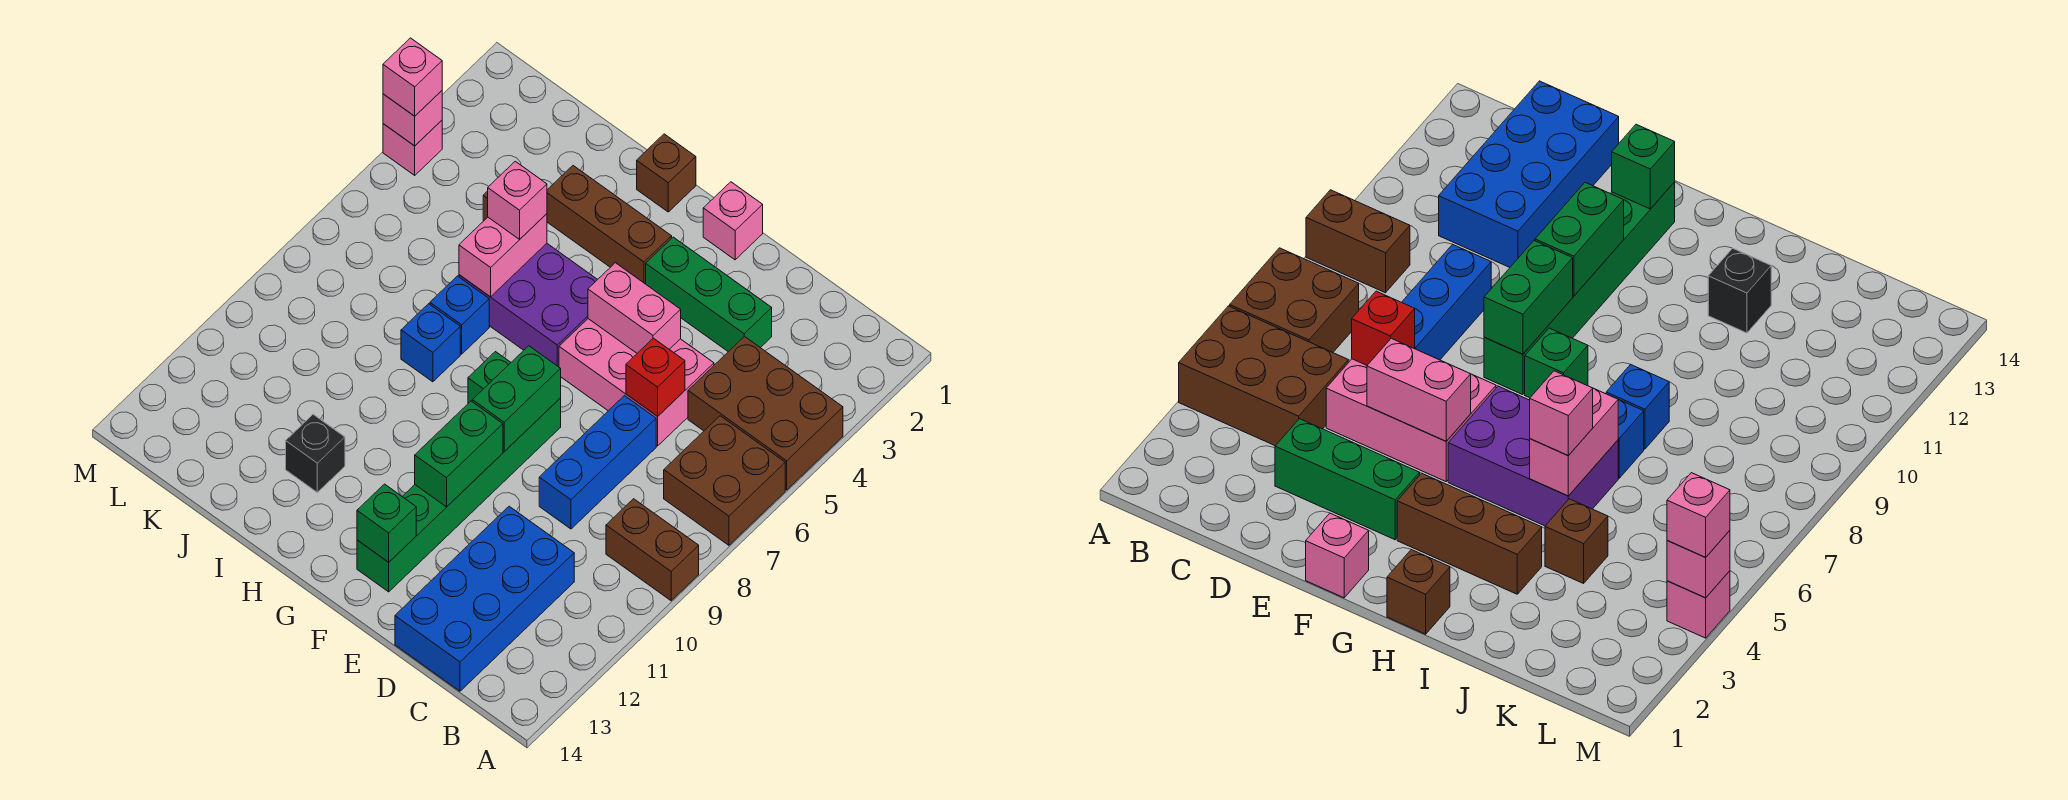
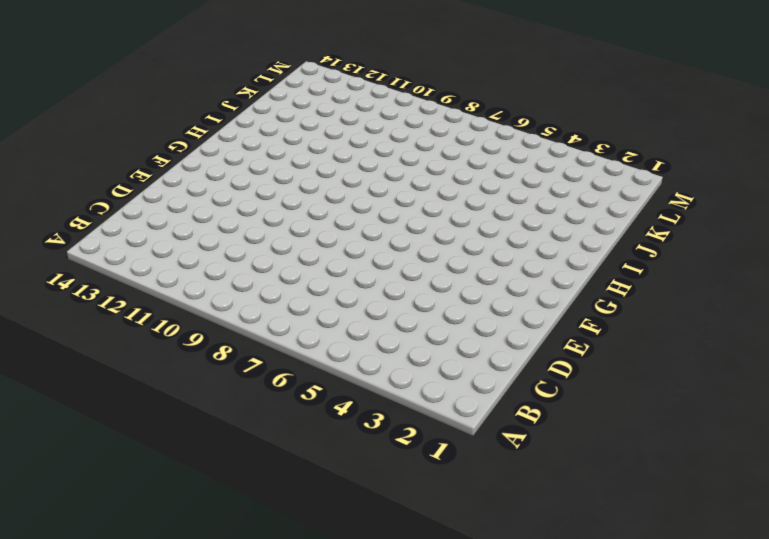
none -> brown 2x3 brick [688,336,843,490]
none -> brown 2x2 brick [664,416,785,545]
none -> brown 1x2 brick [606,499,699,601]

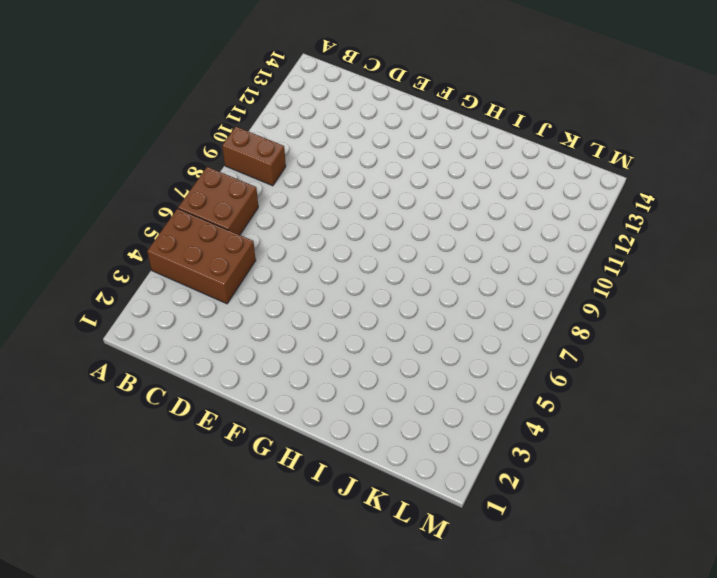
none -> blue 2x4 brick [395,506,574,691]
none -> green 1x3 brick [646,237,772,352]
none -> pink 2x3 brick [559,319,714,446]

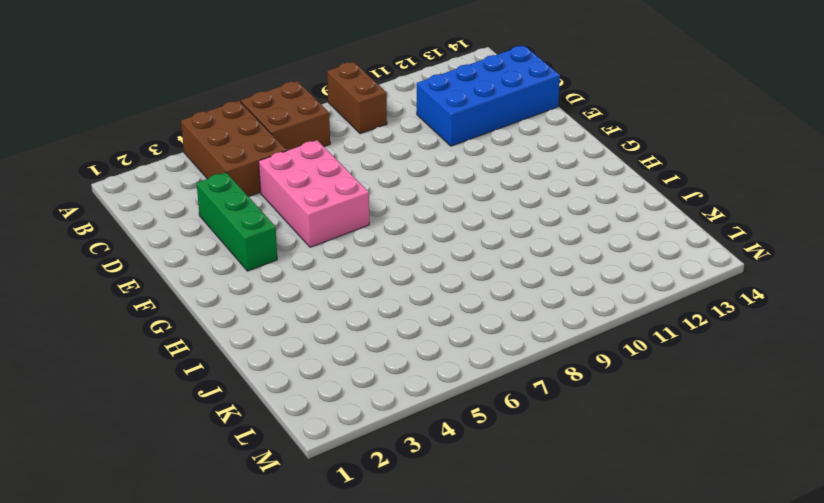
none -> blue 1x3 brick [539,396,656,529]
none -> pink 1x1 brick [703,182,763,260]
none -> green 1x6 brick [357,398,561,592]

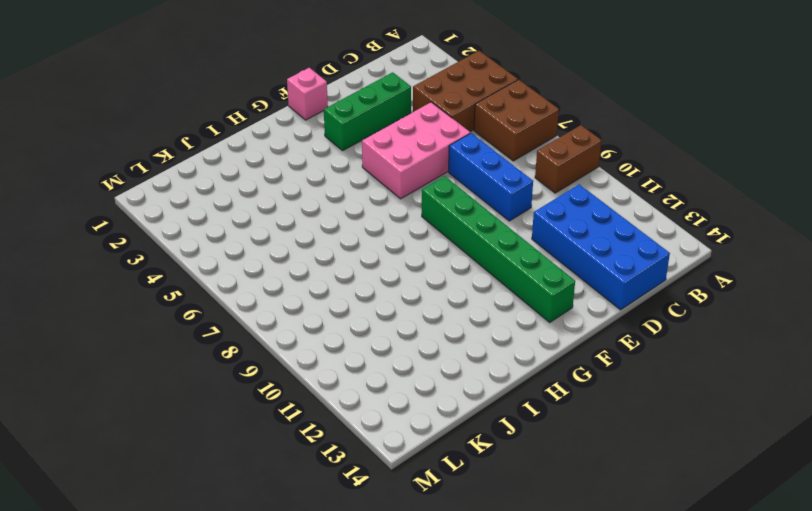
none -> brown 1x3 brick [547,166,672,284]
none -> purple 2x3 brick [459,243,598,367]
none -> green 1x1 brick [468,352,511,403]

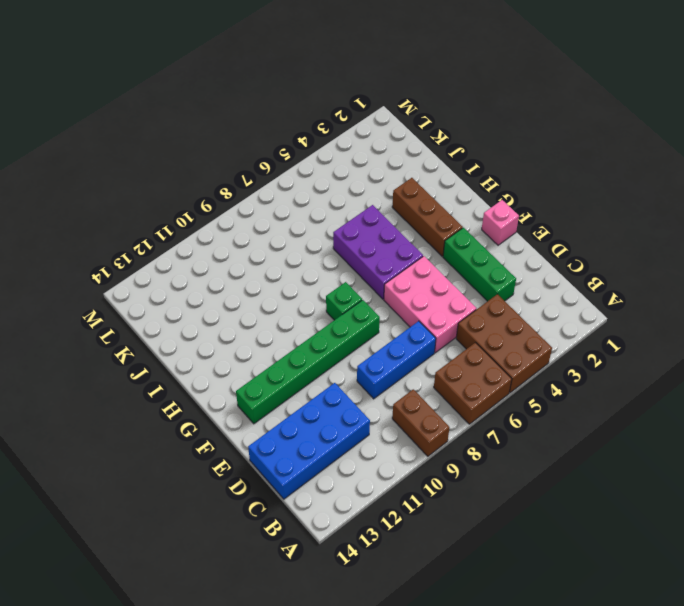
none -> brown 1x1 brick [637,134,696,212]
none -> blue 1x1 brick [430,276,489,354]
none -> blue 1x1 brick [401,304,460,382]

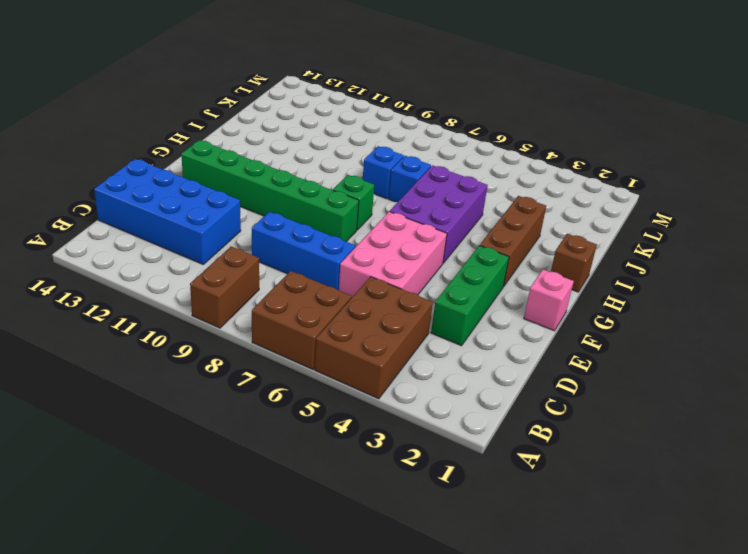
none -> black 1x1 brick [286,414,345,492]
none -> brown 1x1 brick [1545,499,1608,583]
none -> pink 1x1 brick [383,120,442,175]

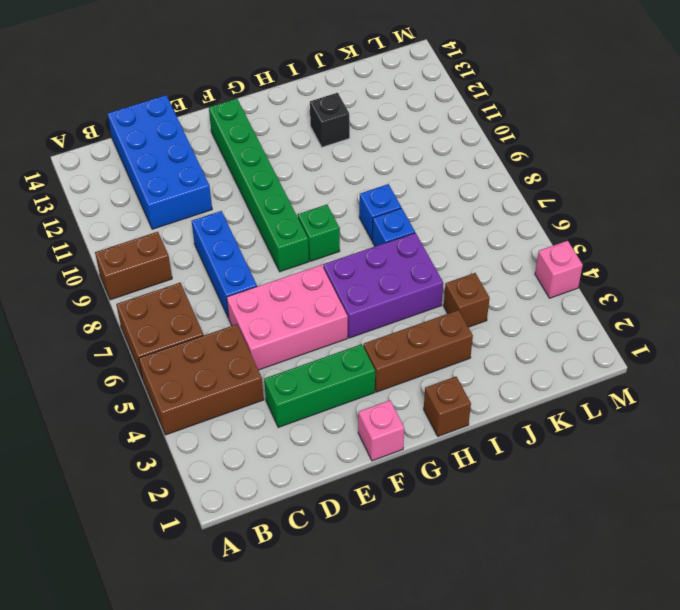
none -> red 1x1 brick [626,338,685,416]
none -> pink 1x2 brick [588,263,681,353]
none -> green 1x2 brick [472,346,561,452]

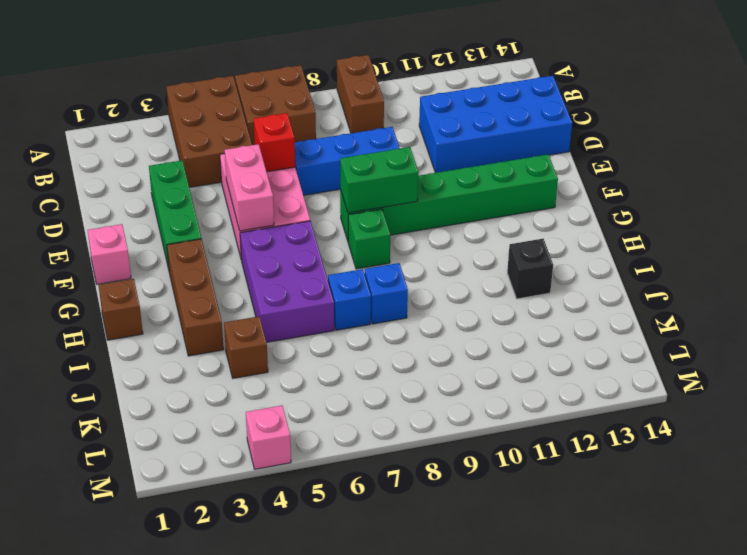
none -> green 1x2 brick [415,401,503,507]
none -> green 1x1 brick [357,484,416,562]
none -> pink 1x2 brick [459,214,547,297]

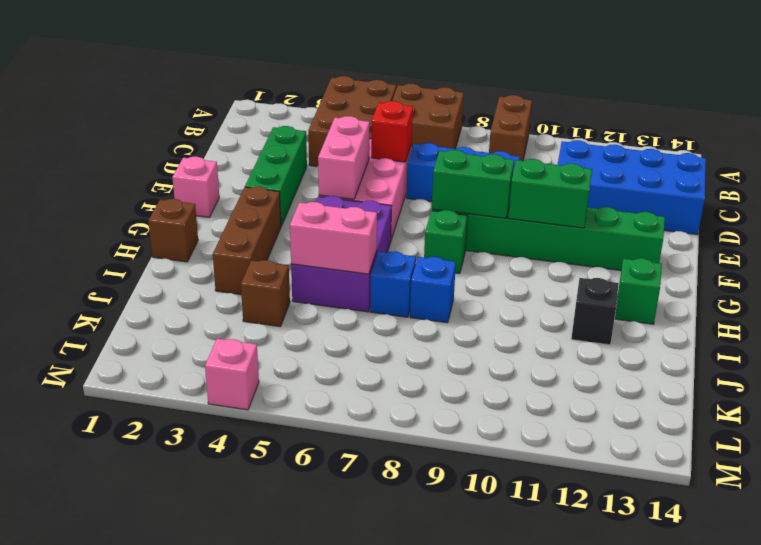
green 1x1 brick [615,258,662,324] -> green 1x1 brick moved to [357,484,416,562]
none -> pink 1x1 brick [383,91,442,146]
none -> pink 1x1 brick [488,161,547,239]
none -> pink 1x1 brick [383,38,442,116]

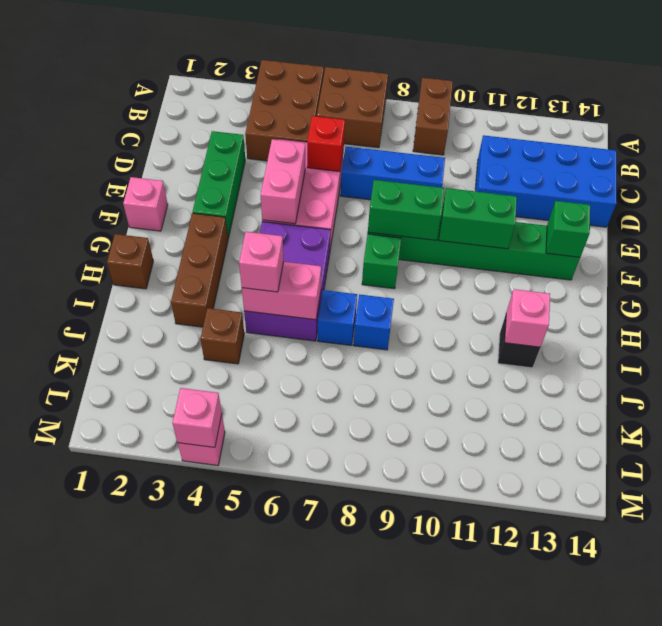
pink 1x1 brick [505,289,550,347] -> pink 1x1 brick moved to [383,38,442,116]

